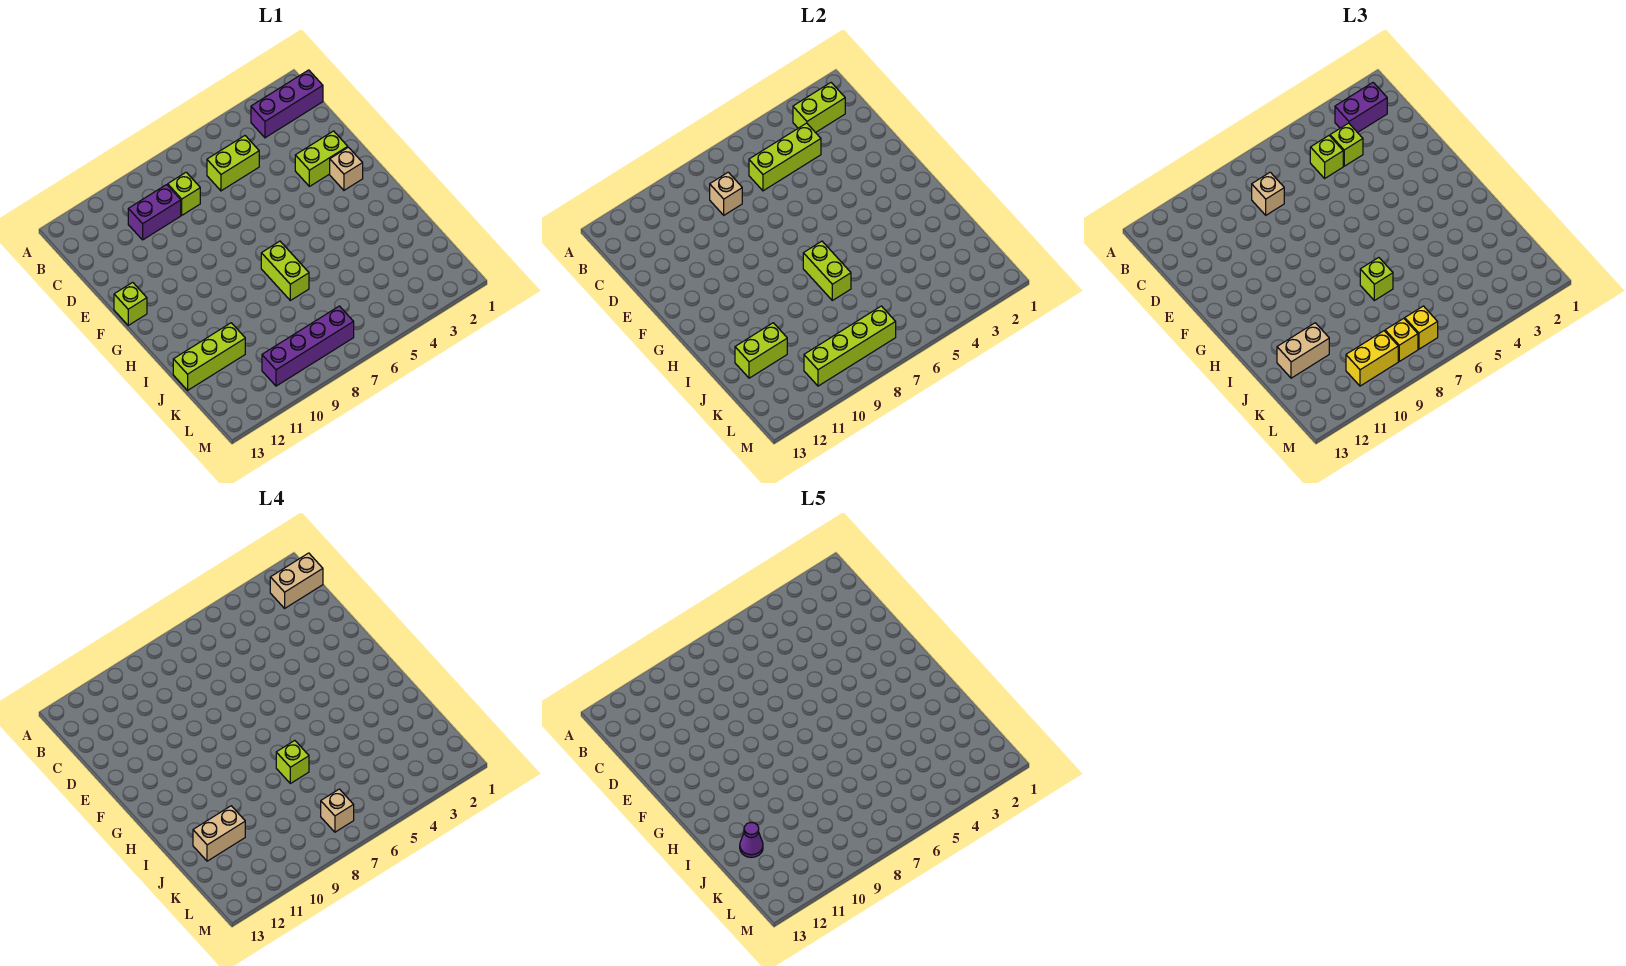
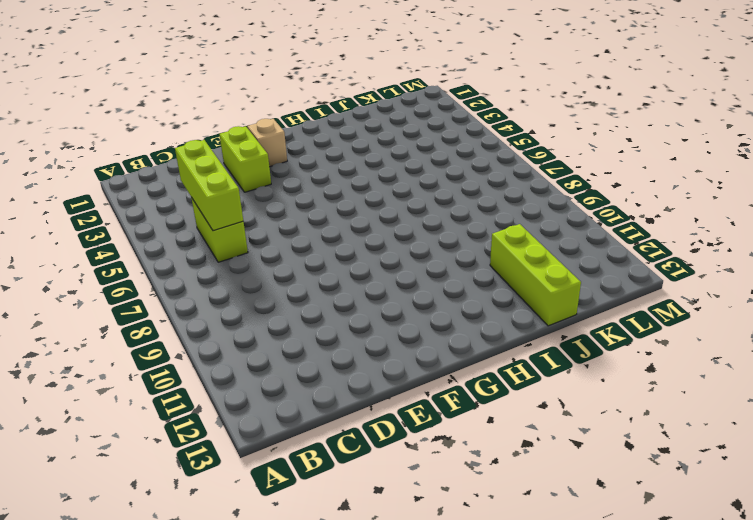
none -> purple 1x3 brick [251,70,323,138]
none -> lime 1x1 brick [168,172,200,215]
none -> purple 1x2 brick [128,185,181,240]
none -> lime 1x1 brick [114,282,147,325]

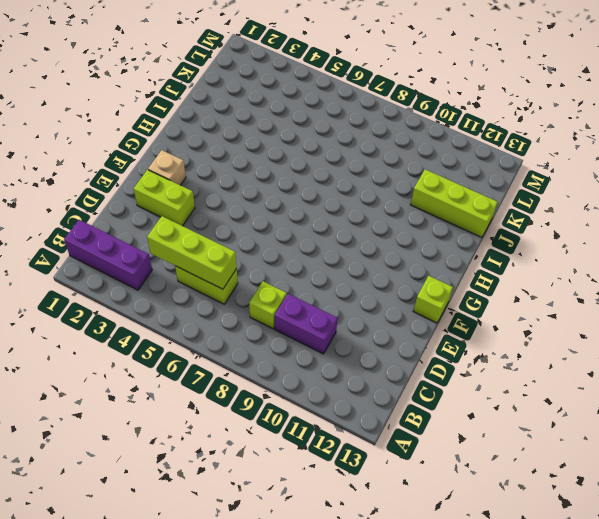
none -> lime 1x2 brick [261,241,309,300]
none -> purple 1x4 brick [262,306,354,386]
none -> lime 1x2 brick [793,83,845,133]
none -> tan 1x1 brick [710,172,742,215]

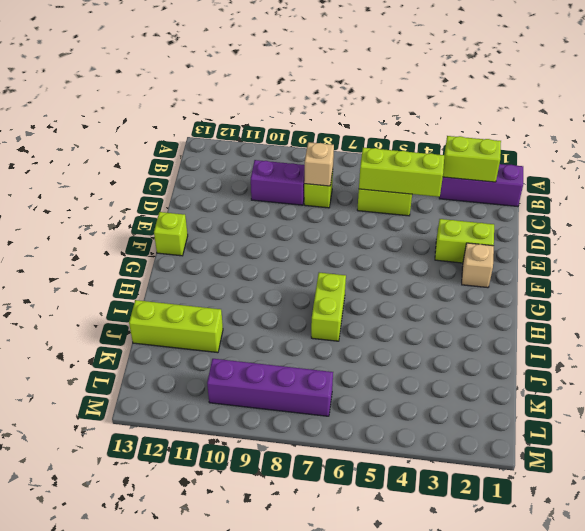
none -> lime 1x2 brick [803,241,851,300]
none -> lime 1x2 brick [735,323,787,378]
none -> lime 1x4 brick [804,306,896,386]
none -> purple 1x2 brick [1335,83,1387,133]

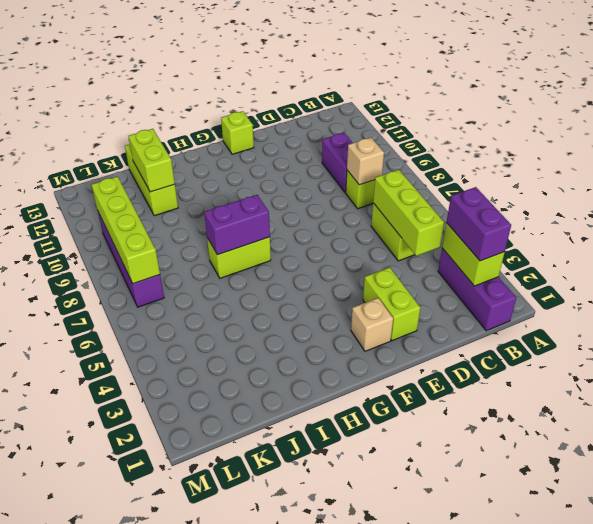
purple 1x2 brick [204,195,270,255] -> lime 1x2 brick [803,241,851,300]
none -> lime 1x1 brick [1330,123,1363,166]
none -> lime 1x1 brick [1310,136,1343,178]
none -> tan 1x1 brick [1252,172,1284,215]
none -> lime 1x1 brick [1360,257,1393,300]

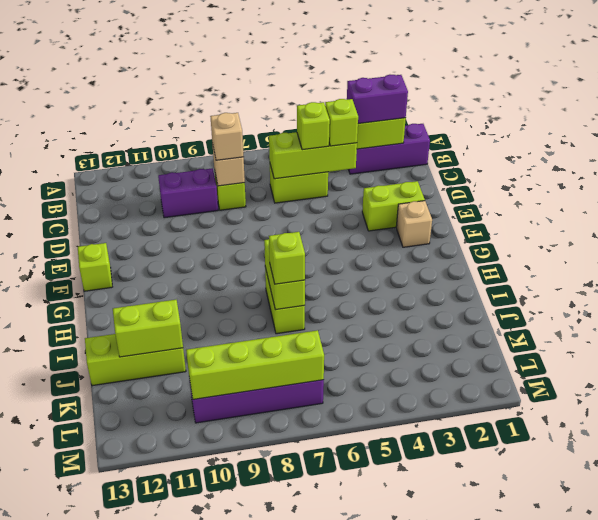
none -> tan 1x2 brick [1277,323,1329,378]
none -> yellow 1x1 brick [1405,306,1438,349]
none -> yellow 1x1 brick [1385,318,1418,361]
none -> yellow 1x2 brick [1346,331,1398,386]

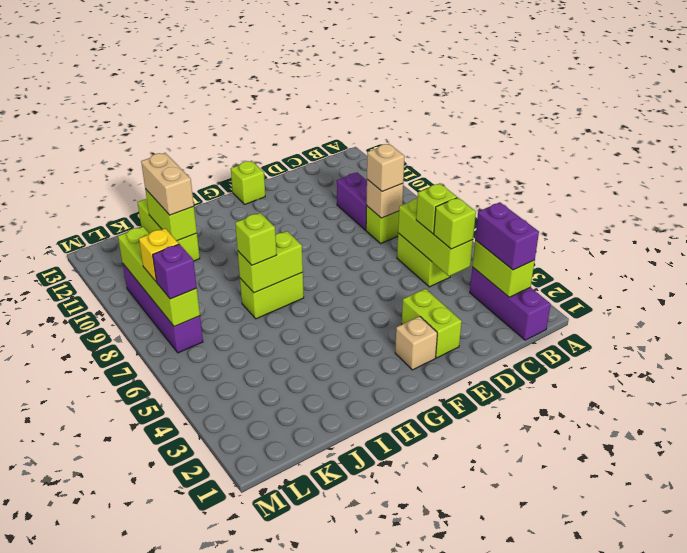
purple 1x1 brick [153,244,197,299] -> yellow 1x1 brick [1405,306,1438,349]
none -> yellow 1x2 brick [1346,331,1398,386]
none -> tan 1x2 brick [270,553,323,608]
none -> lime 1x1 brick [276,740,309,783]
none -> tan 1x2 brick [193,806,245,861]

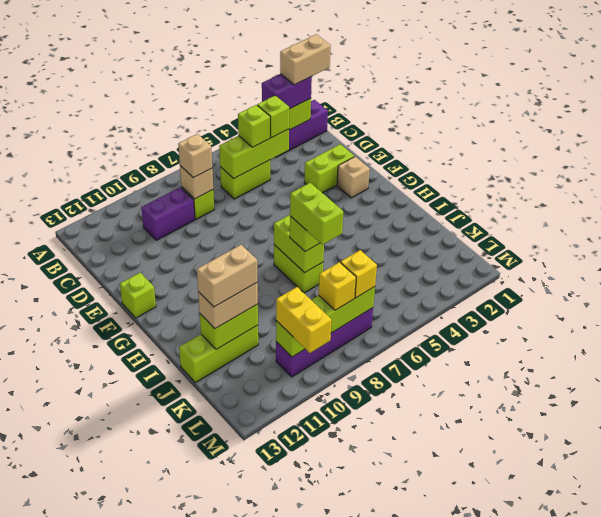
lime 1x2 brick [290,183,343,245] -> lime 1x1 brick [276,740,309,783]
yellow 1x2 brick [276,287,331,353] -> yellow 1x2 brick turned to [1346,331,1398,386]
none -> tan 1x1 brick [321,789,354,832]
none -> purple 1x1 cone [740,823,763,857]

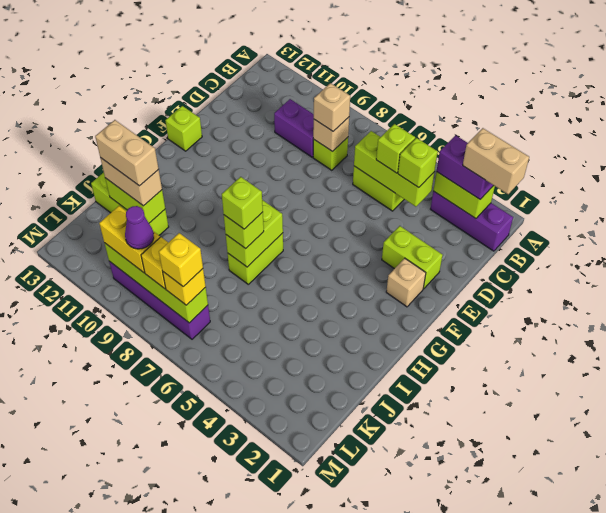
yellow 1x1 brick [159,233,203,287] -> tan 1x1 brick [321,789,354,832]
purple 1x1 cone [125,206,154,249] -> purple 1x1 cone moved to [740,823,763,857]

